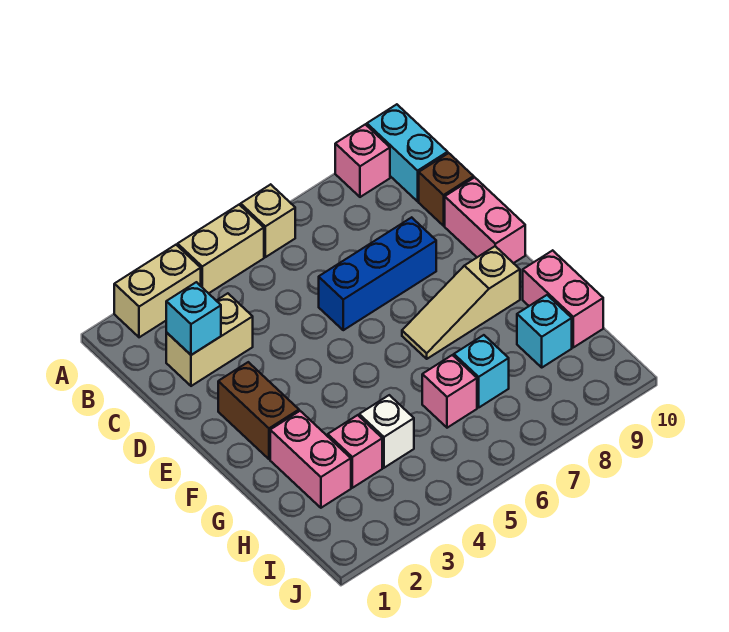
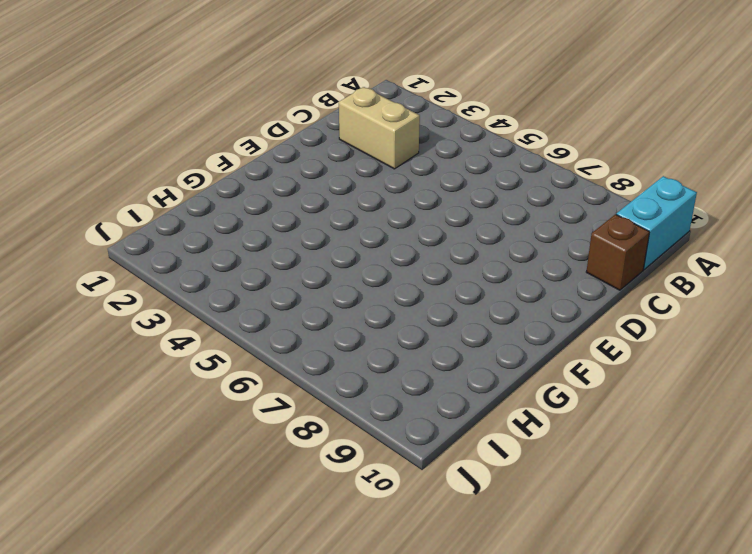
none -> tan 1x2 brick [114,245,201,337]
none -> tan 1x2 brick [178,205,264,293]
none -> tan 1x1 brick [241,184,295,257]

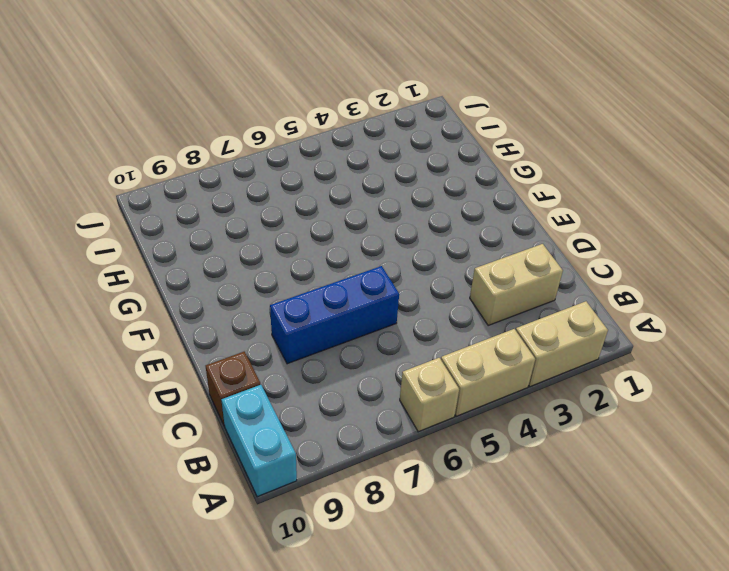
none -> pink 1x1 brick [335,124,390,197]
none -> pink 1x2 brick [445,177,525,263]
none -> brown 1x2 brick [218,362,299,459]

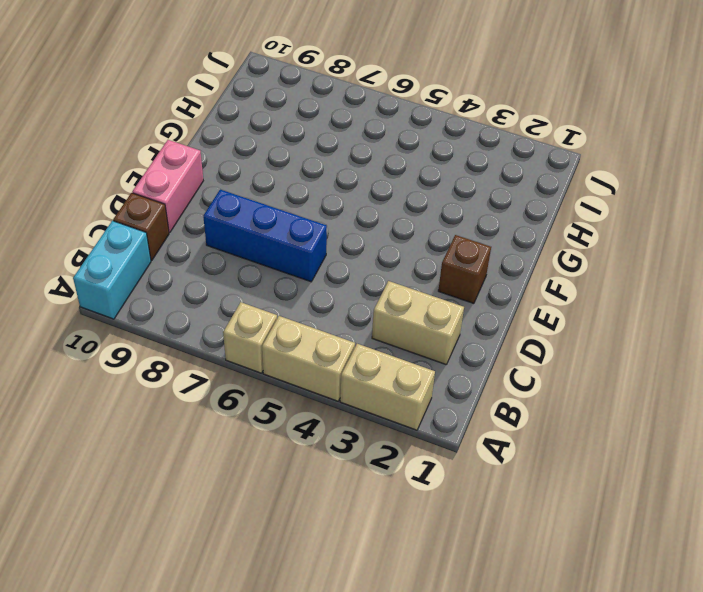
brown 1x1 brick [438,235,491,304] -> brown 1x2 brick [218,362,299,459]
none -> pink 1x1 brick [335,124,390,197]
none -> tan 1x3 slope [402,246,520,359]
none -> pink 1x2 brick [270,411,351,508]

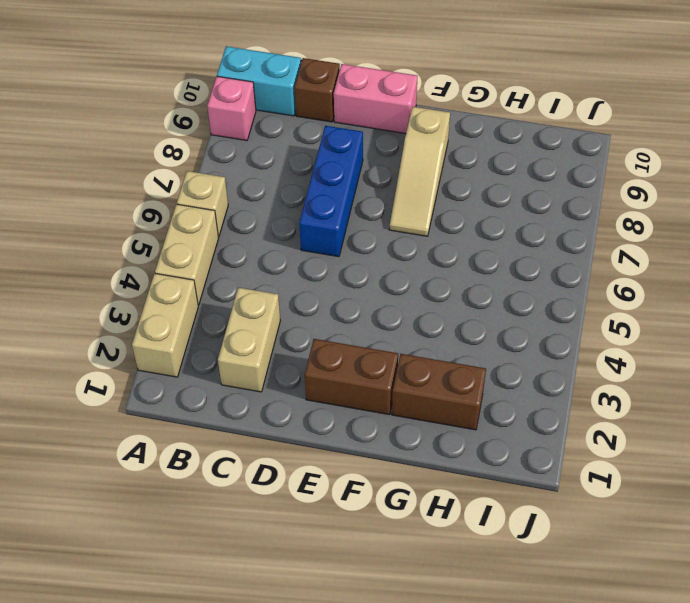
brown 1x2 brick [392,354,486,430] -> pink 1x2 brick [270,411,351,508]
none -> pink 1x2 brick [523,250,603,347]
none -> pink 1x1 brick [328,415,382,488]
none -> white 1x1 brick [359,395,414,468]

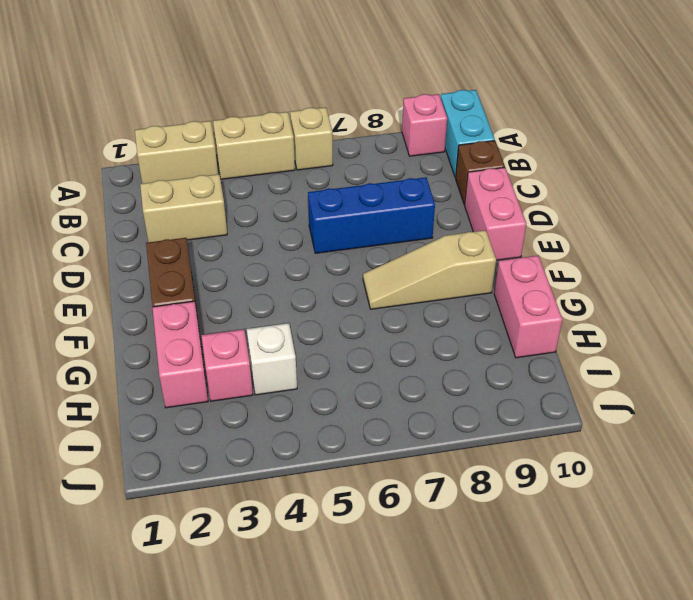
none -> pink 1x1 brick [422,355,477,428]
none -> cyan 1x1 brick [454,335,509,408]
none -> cyan 1x1 brick [517,295,572,367]

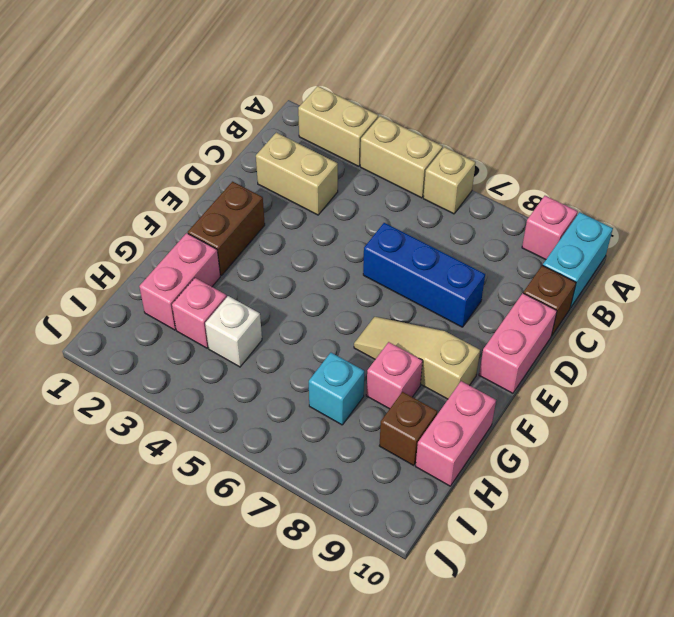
pink 1x1 brick [366,342,423,409] -> pink 1x1 brick moved to [422,355,477,428]
brown 1x1 brick [379,392,437,465] -> cyan 1x1 brick [517,295,572,367]
none -> cyan 1x1 brick [166,282,221,355]

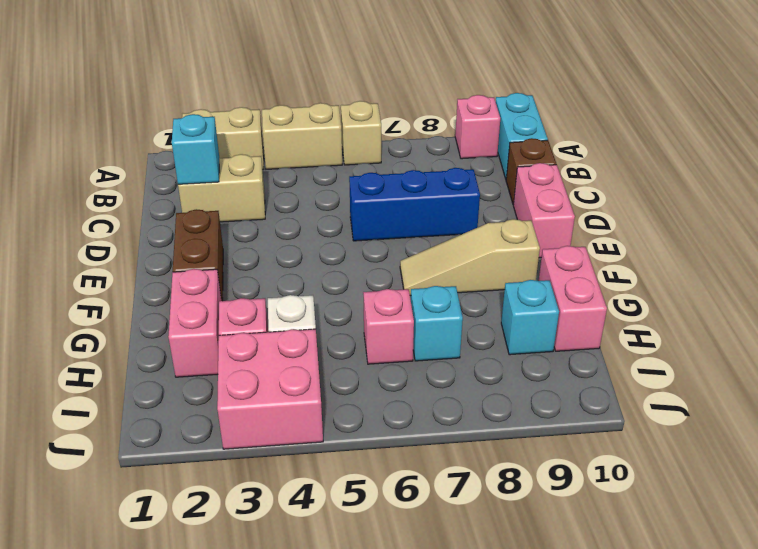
pink 2x2 brick [217,329,323,449] -> none

